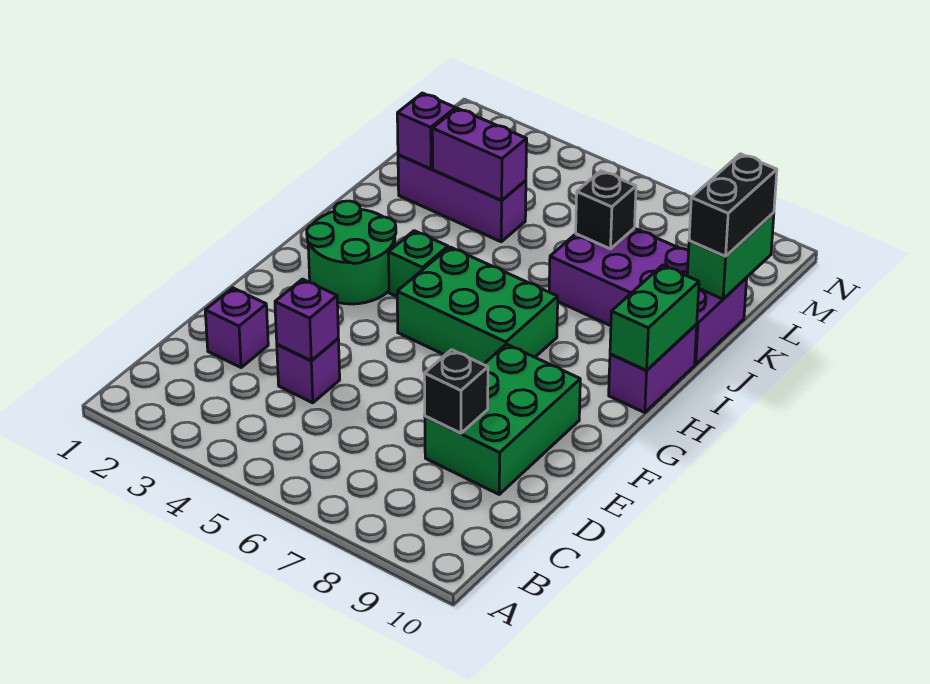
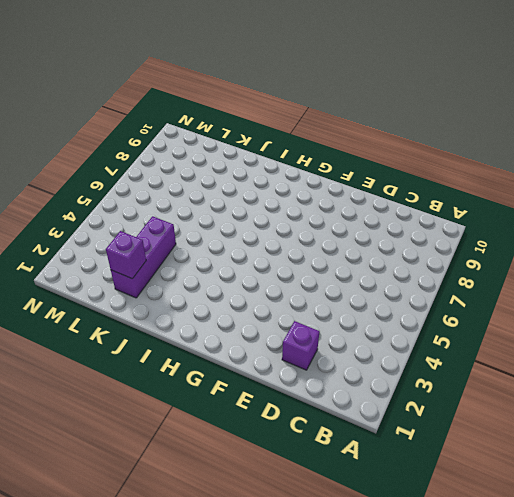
none -> purple 1x1 brick [277,339,340,403]
none -> green 2x3 brick [425,344,580,494]
none -> green 2x2 round brick [307,201,396,304]

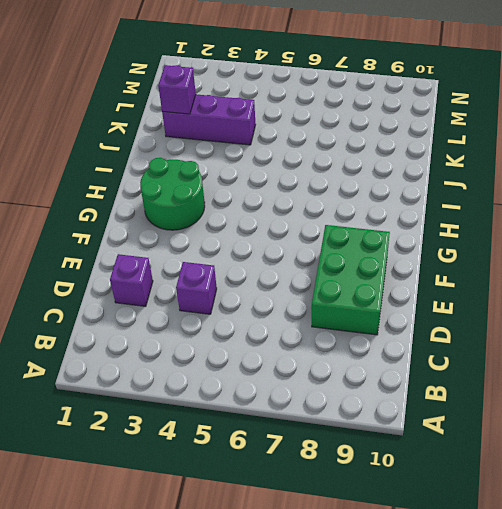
none -> green 2x3 brick [397,247,558,364]
none -> green 1x1 brick [388,231,448,296]
none -> purple 1x2 brick [609,324,697,413]

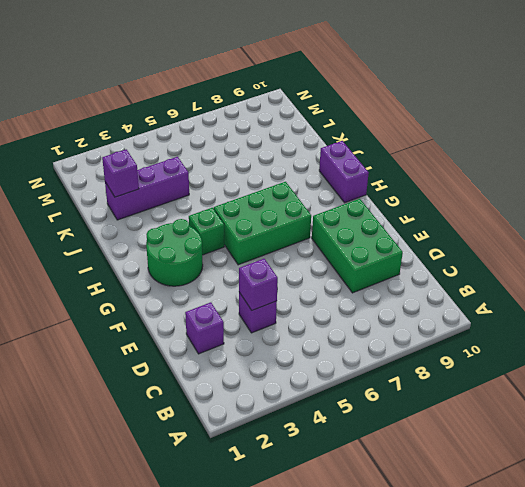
none -> purple 2x4 brick [549,228,747,364]
none -> black 1x1 brick [424,350,488,433]
none -> green 1x2 brick [610,265,699,371]

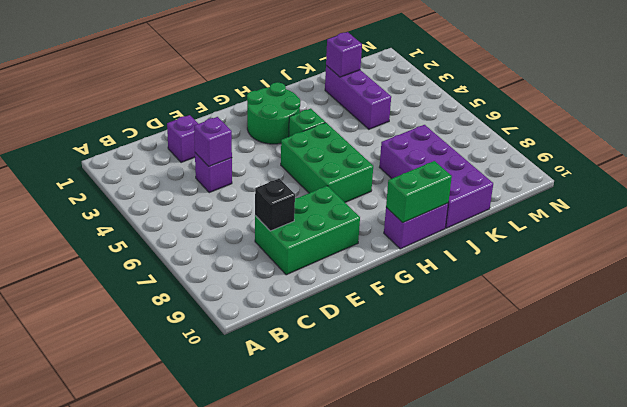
none -> purple 1x2 brick [432,108,527,200]
none -> black 1x1 brick [576,171,636,249]
none -> green 1x2 brick [687,213,774,299]

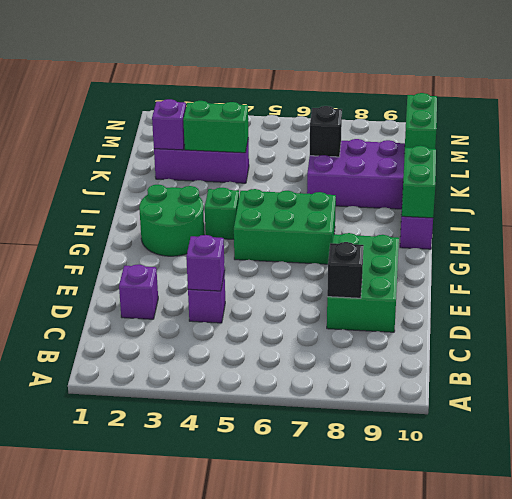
green 1x2 brick [183,101,248,153] -> purple 1x2 brick [432,108,527,200]
none -> black 1x2 brick [689,154,777,256]

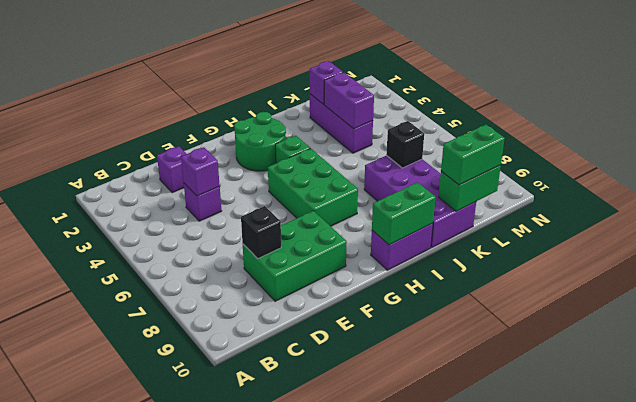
green 1x2 brick [441,125,505,185] -> black 1x2 brick [689,154,777,256]

